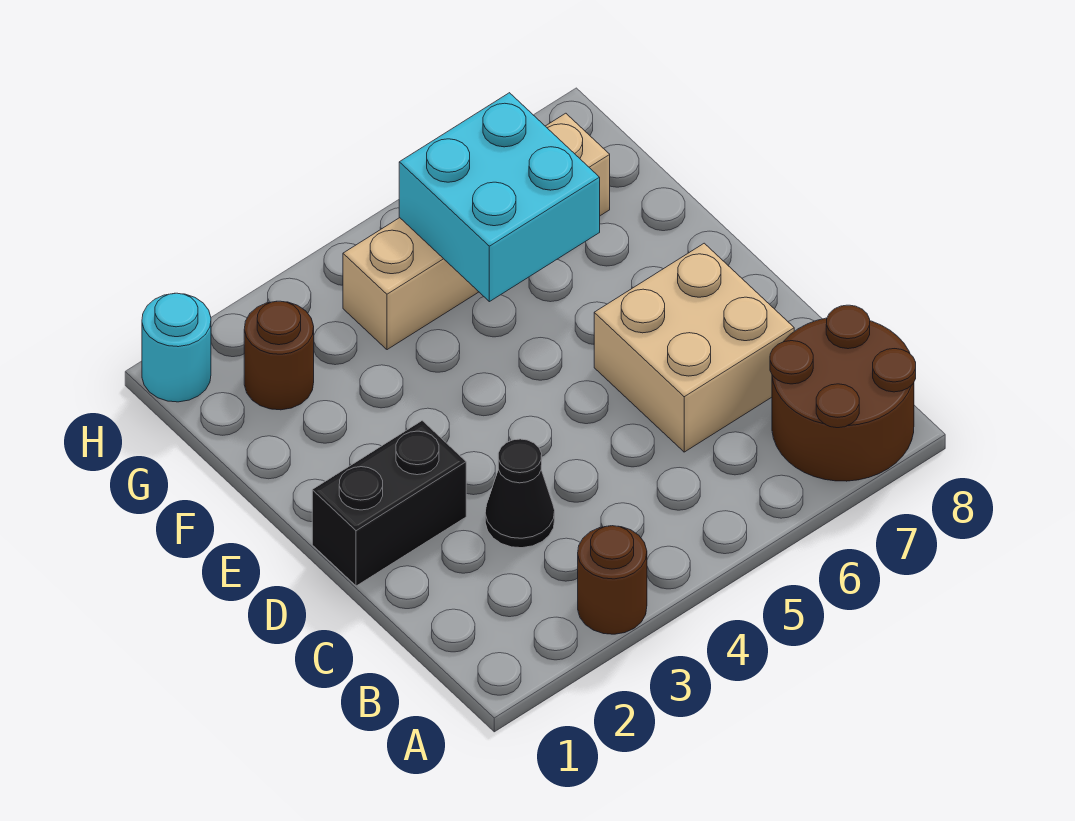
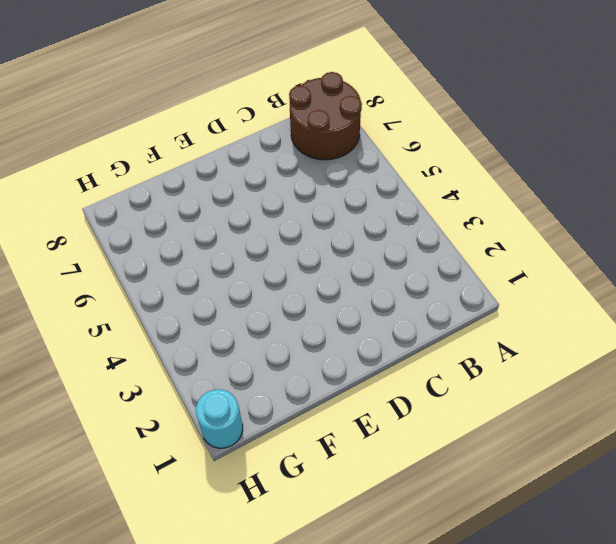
none -> brown 1x1 round brick [578,526,647,634]
none -> black 1x1 cone [485,439,555,548]

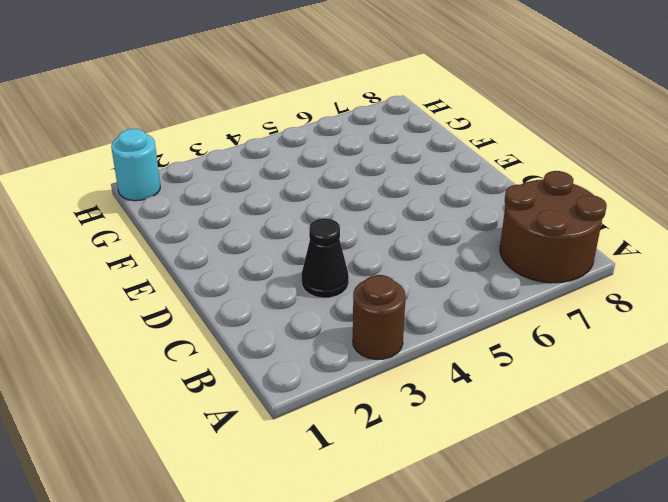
none -> tan 2x2 brick [594,243,794,452]
none -> black 1x2 brick [312,421,466,586]

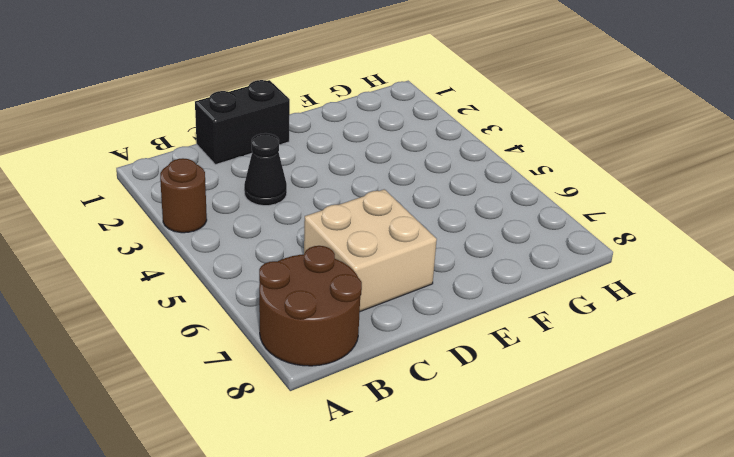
black 1x2 brick [195,80,290,165] -> black 1x2 brick turned to [312,421,466,586]
none -> brown 1x1 round brick [244,301,314,410]
none -> tan 1x4 brick [343,113,610,350]

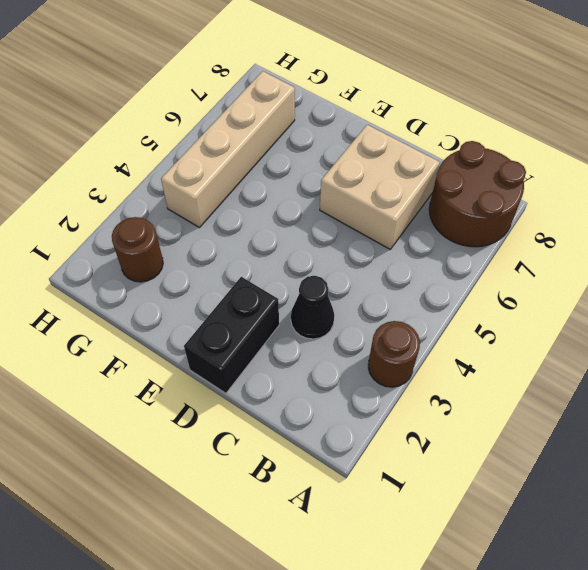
none -> cyan 1x1 round brick [142,293,211,402]
none -> cyan 2x2 brick [399,93,600,302]

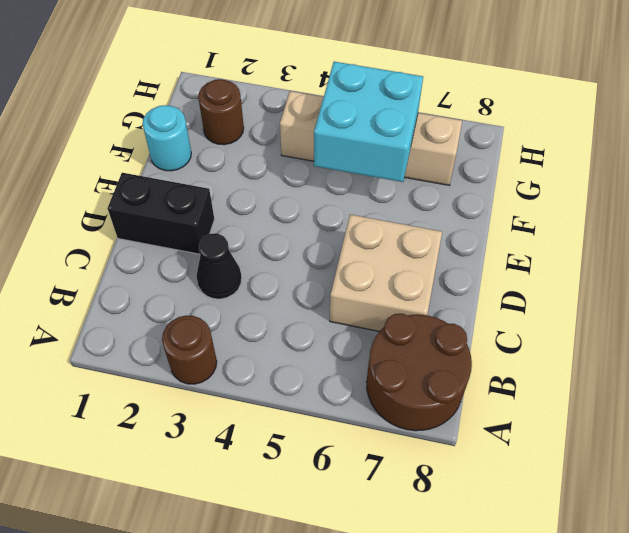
cyan 1x1 round brick [143,105,191,171] -> cyan 1x1 round brick moved to [142,293,211,402]

